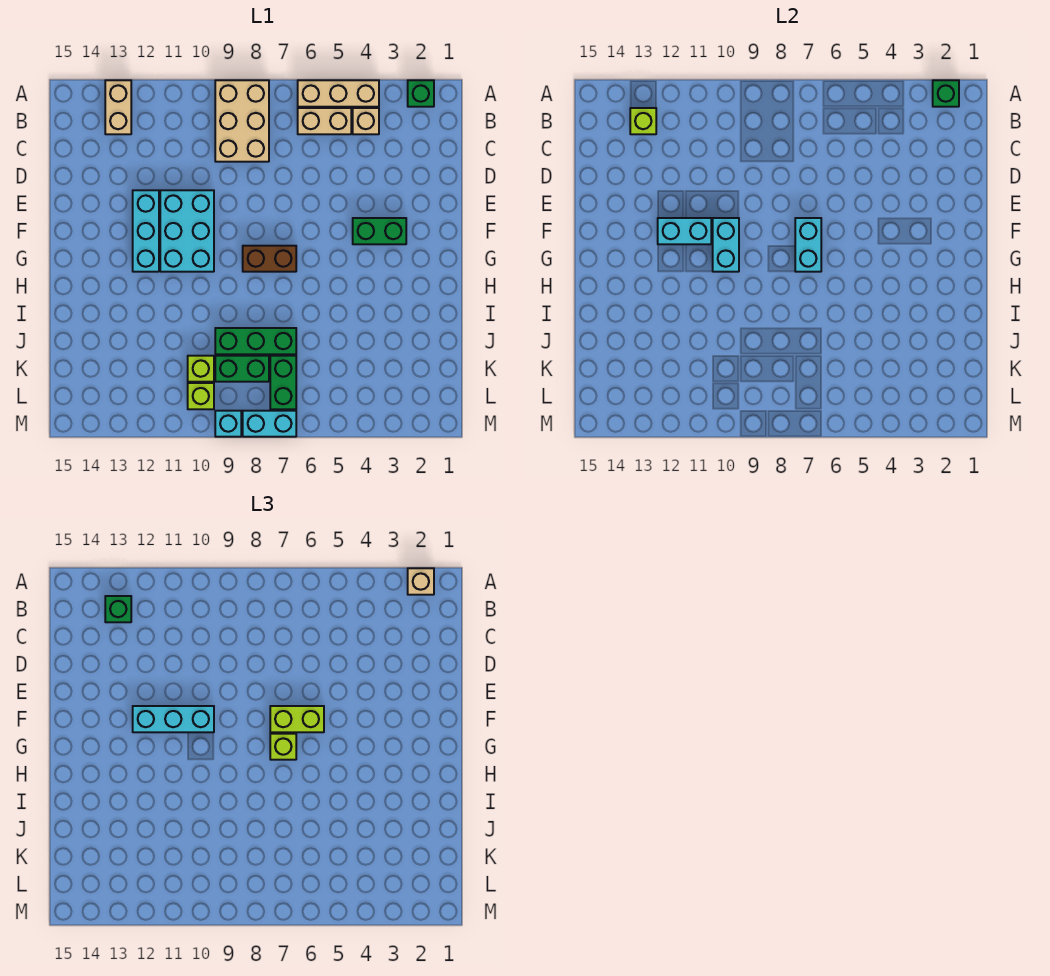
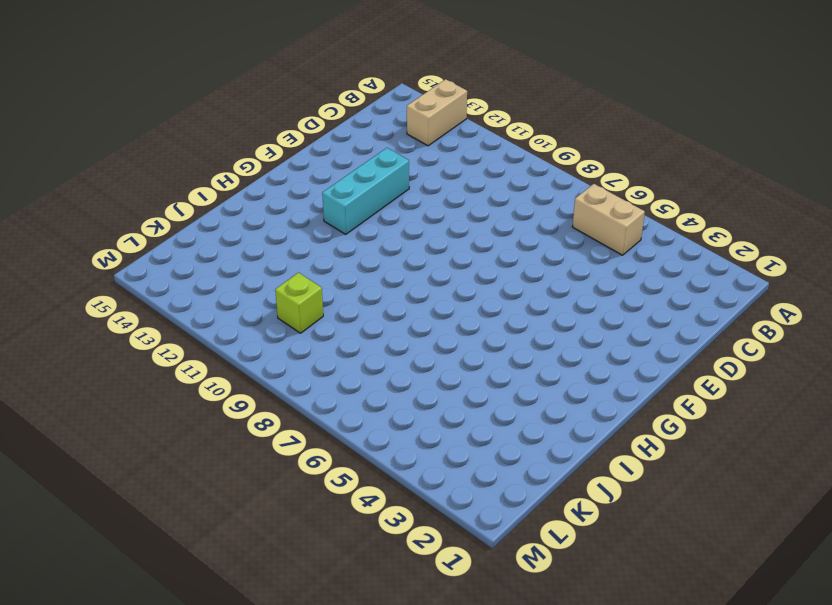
none -> green 1x1 brick [408,80,434,107]
none -> tan 1x3 brick [298,80,379,107]
none -> tan 2x3 brick [215,80,269,162]

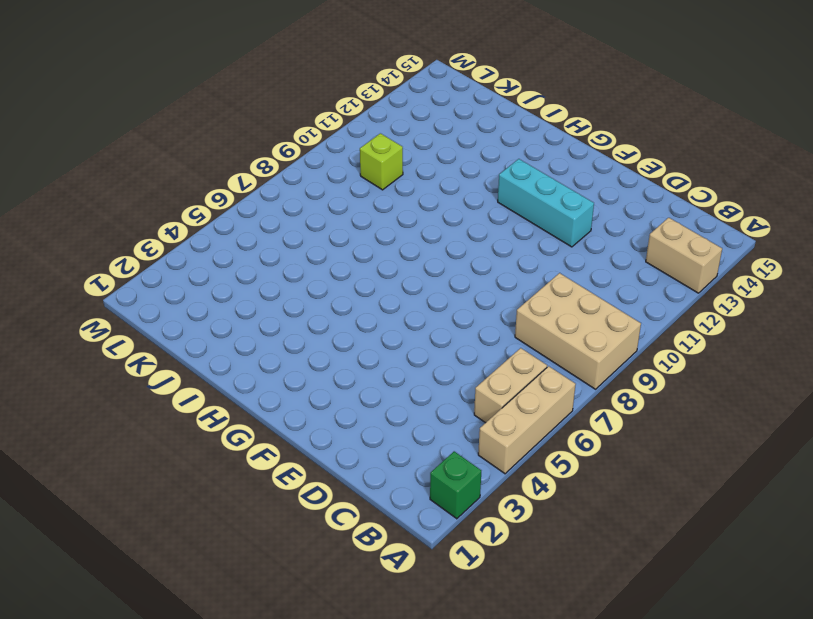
none -> tan 1x1 brick [353,108,379,134]
none -> cyan 2x3 brick [160,190,214,272]
none -> green 1x2 brick [353,218,406,244]

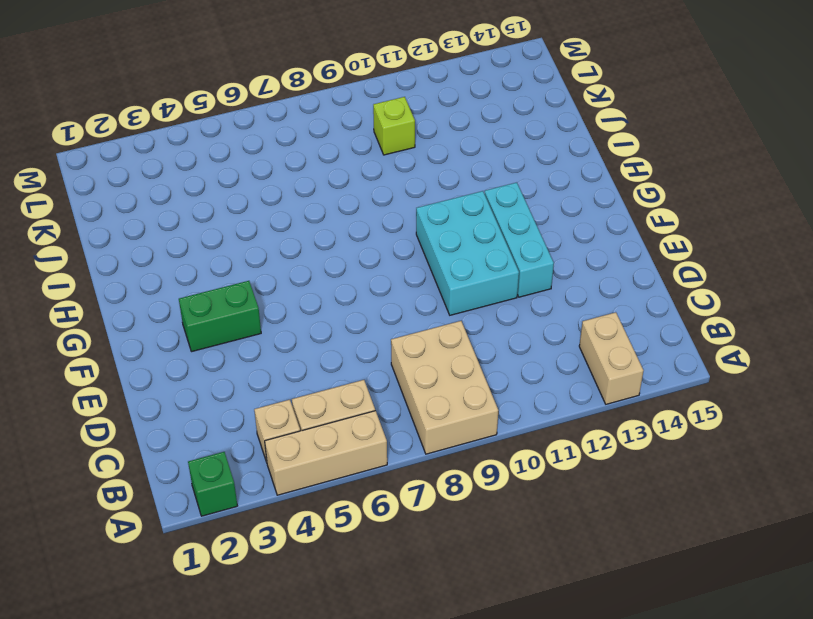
none -> brown 1x2 brick [243,246,296,272]
none -> green 1x3 brick [215,328,296,354]
none -> green 1x2 brick [270,356,296,409]

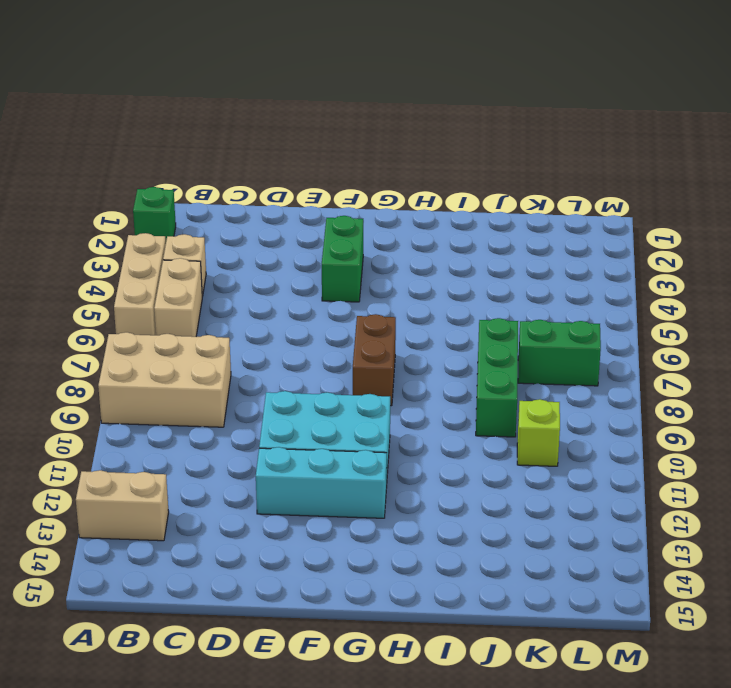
none -> green 1x2 brick [215,356,269,382]
none -> lime 1x1 brick [188,383,214,409]
none -> cyan 1x2 brick [243,411,296,437]

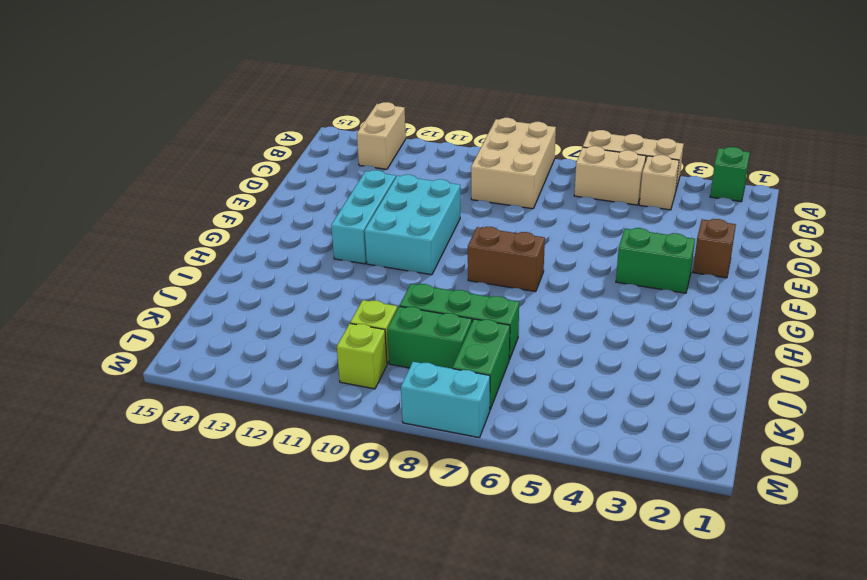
brown 1x1 brick [693,219,736,278] -> none
none -> cyan 1x1 brick [215,411,241,437]
none -> green 1x1 brick [933,80,959,107]
none -> lime 1x1 brick [630,108,656,134]

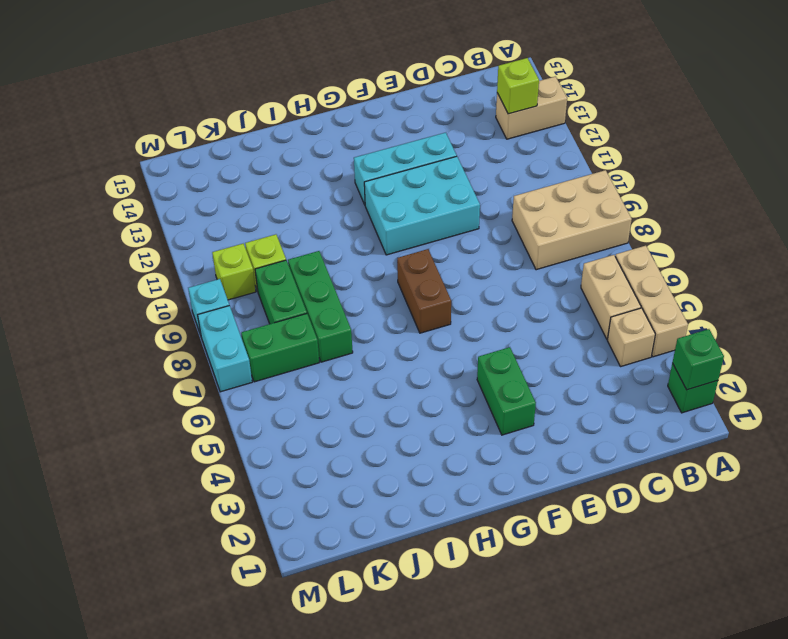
none -> cyan 1x2 brick [795,218,821,272]
none -> cyan 1x2 brick [713,218,739,272]
none -> cyan 1x2 brick [658,218,711,244]

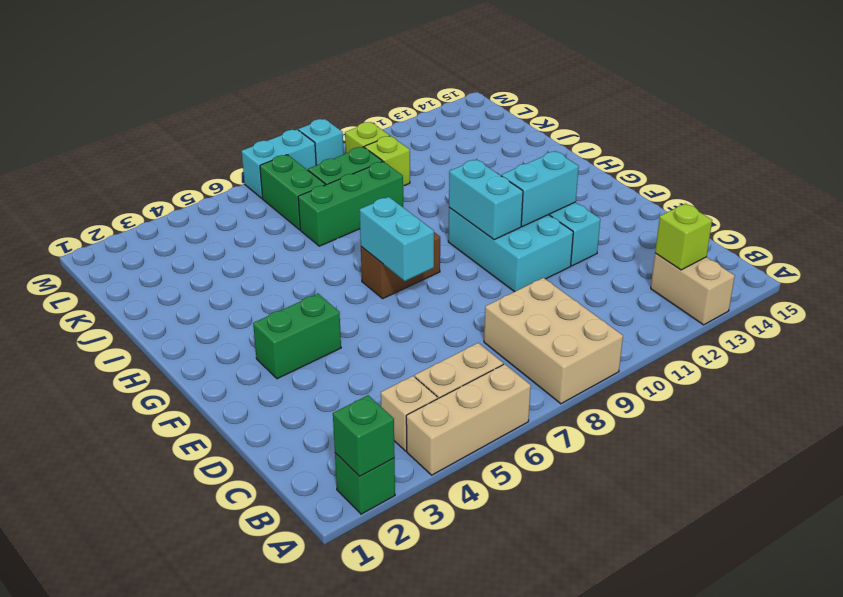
none -> tan 1x1 brick [408,568,434,595]
none -> green 1x1 brick [105,596,131,622]
none -> lime 1x2 brick [270,706,324,732]

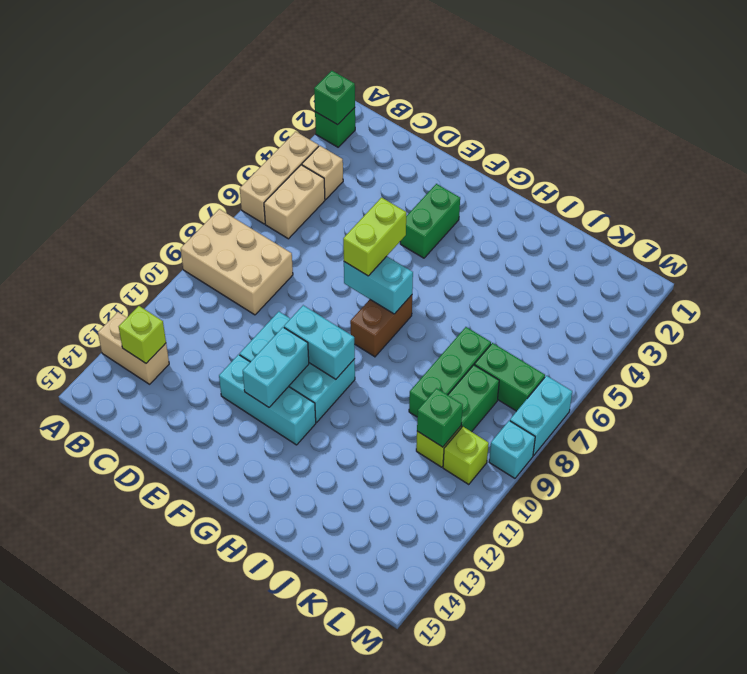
green 1x1 brick [417,388,463,447] -> green 1x1 brick moved to [105,596,131,622]
none -> tan 1x1 brick [408,568,434,595]
none -> cyan 1x3 brick [133,706,214,732]
none -> lime 1x1 brick [270,734,296,760]

